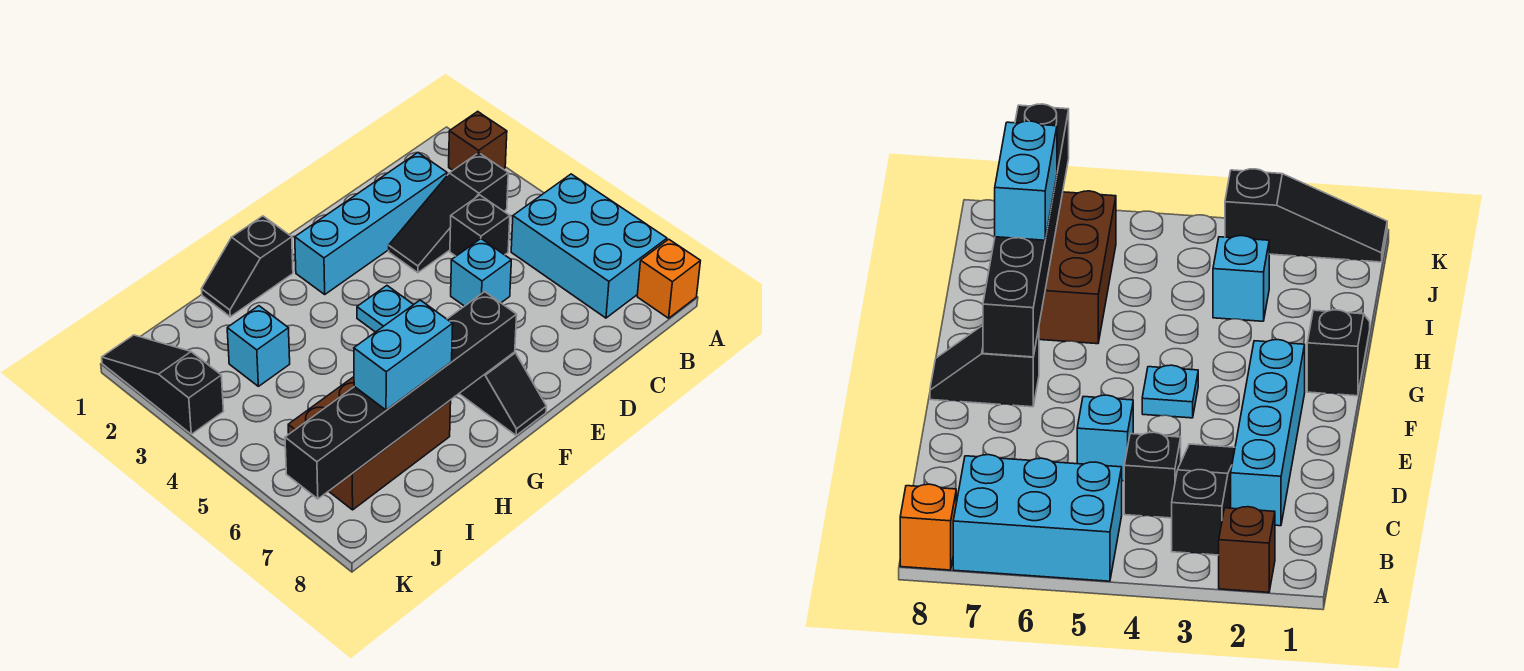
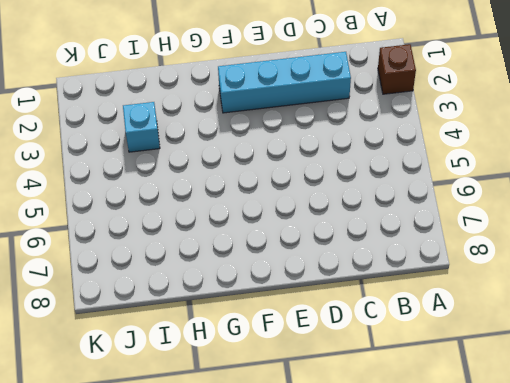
none -> cyan 2x3 brick [511,174,667,318]
none -> orange 1x1 brick [637,239,700,318]
none -> black 1x3 slope [389,153,508,273]

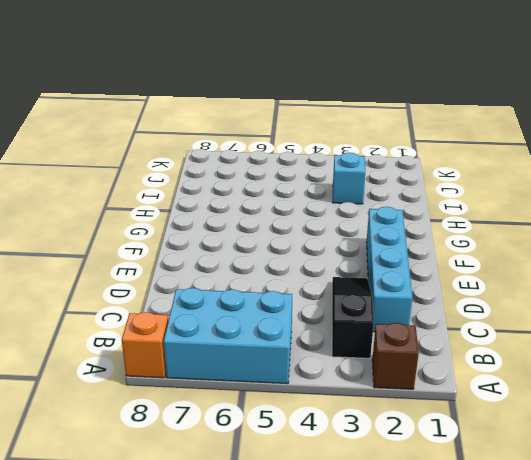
none -> black 1x1 brick [450,195,510,256]
none -> cyan 1x1 brick [451,239,511,306]
none -> cyan 1x1 plate [357,286,413,332]

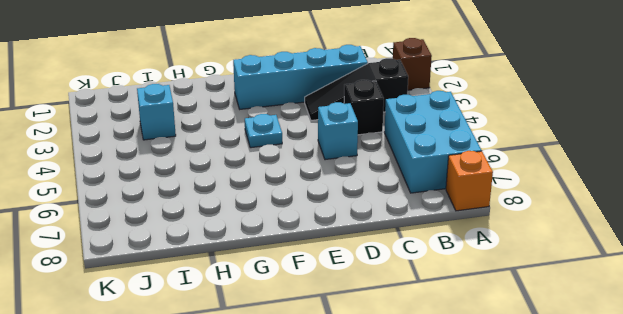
none -> black 1x2 slope [459,352,546,435]
none -> black 1x2 slope [202,216,293,317]
none -> brown 2x3 brick [288,377,451,510]

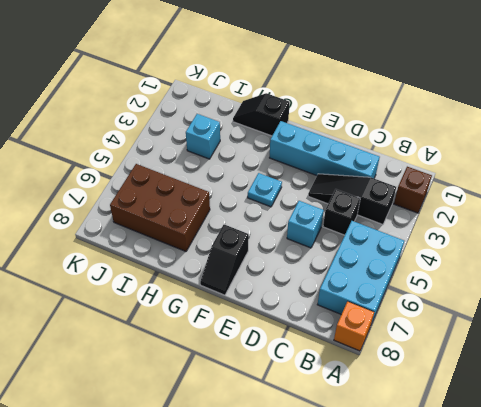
none -> black 1x3 slope [102,335,224,434]
none -> black 1x6 brick [285,292,517,499]
none -> cyan 1x2 brick [354,300,453,410]

